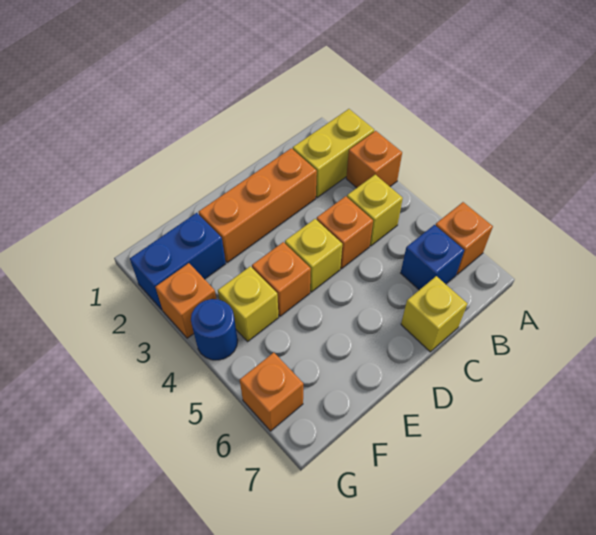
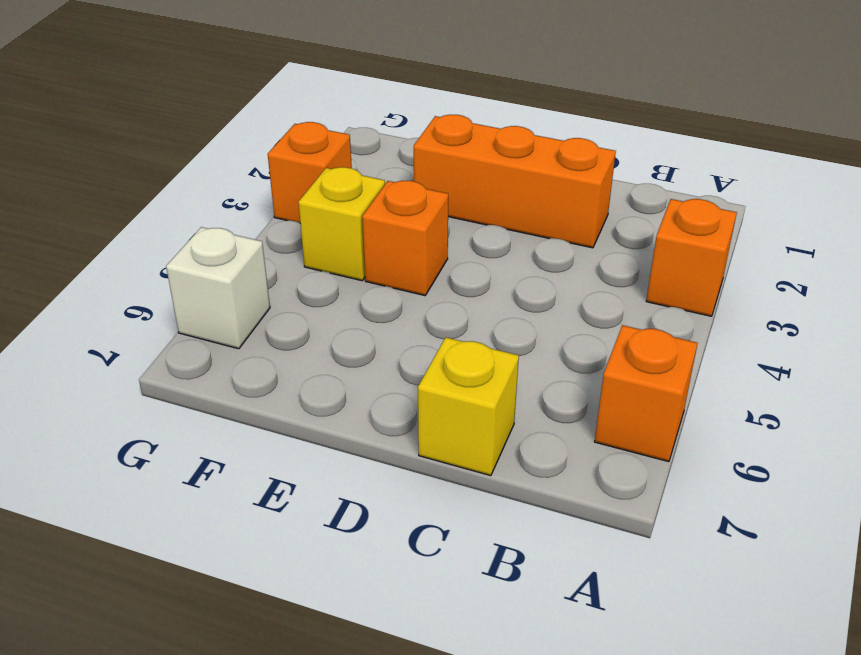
white 1x1 brick [166,227,270,349] -> orange 1x1 brick [240,352,303,431]
none -> yellow 1x2 brick [293,109,374,198]
none -> yellow 1x1 brick [347,175,403,246]
none -> blue 1x1 brick [401,225,464,290]

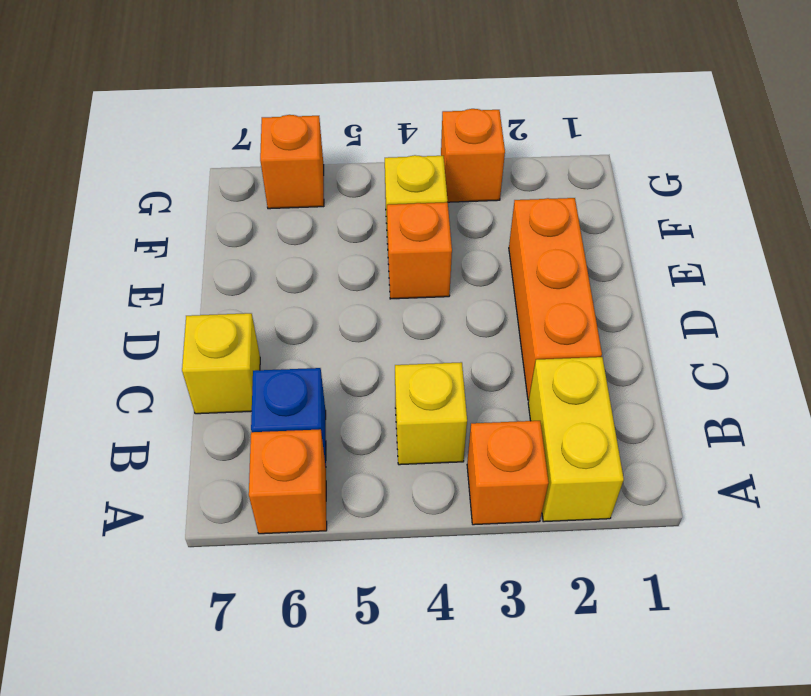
none -> orange 1x1 brick [317,196,373,269]
none -> yellow 1x1 brick [285,219,342,292]
none -> blue 1x2 brick [130,213,226,310]

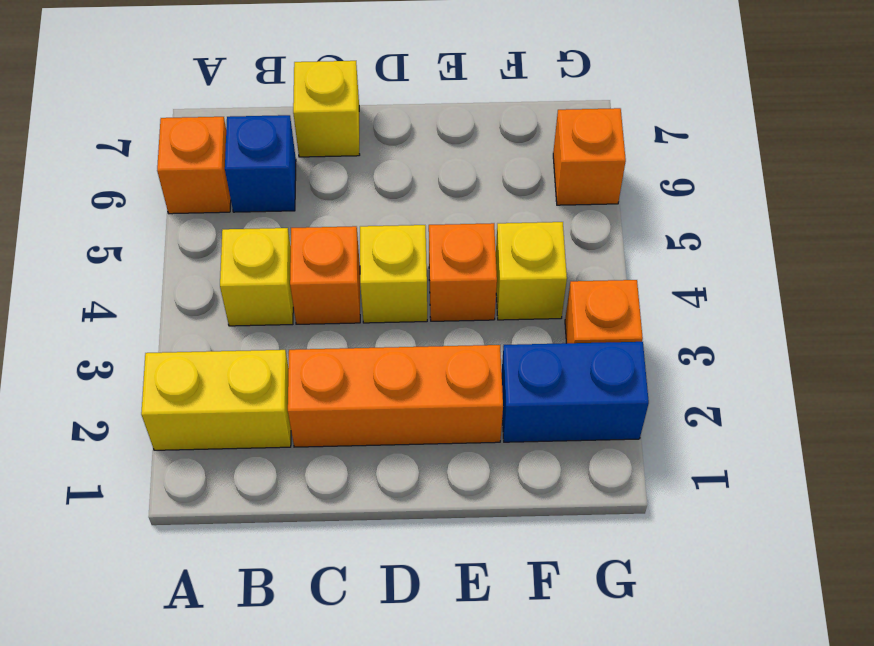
none -> orange 1x1 brick [346,131,402,188]
none -> blue 1x1 round brick [191,299,238,360]

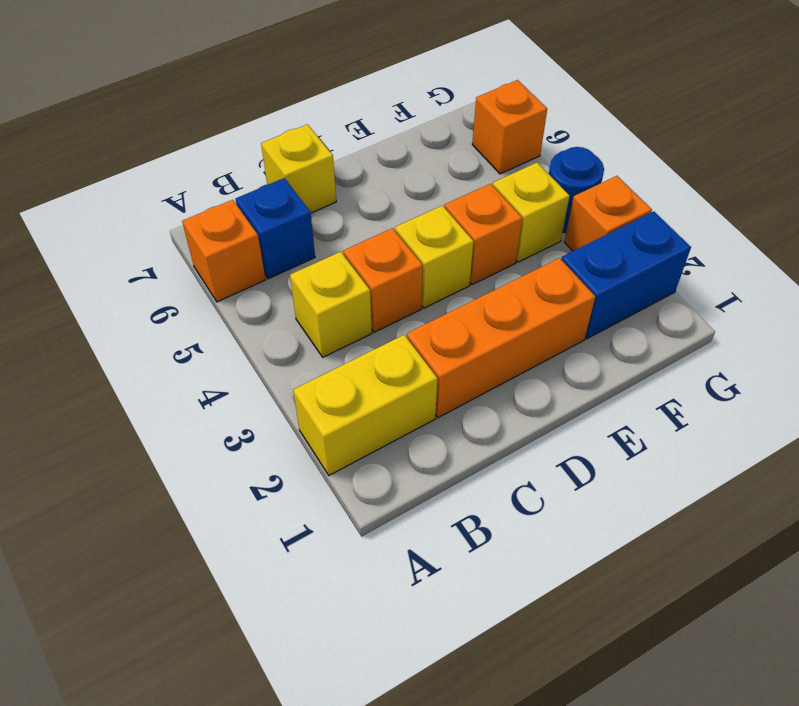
none -> orange 1x1 brick [346,131,402,188]

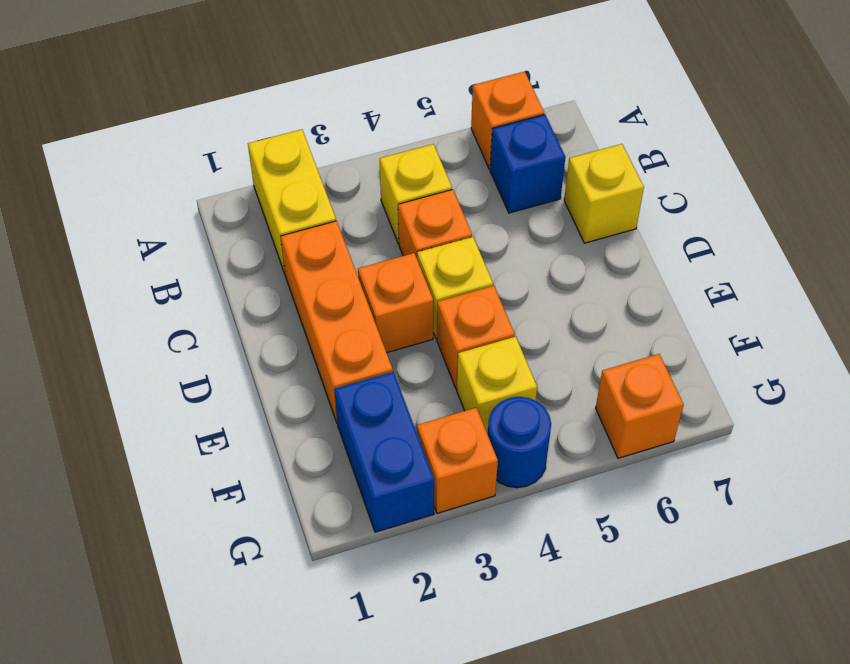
orange 1x1 brick [358,253,433,353] -> orange 1x1 brick moved to [346,131,402,188]

